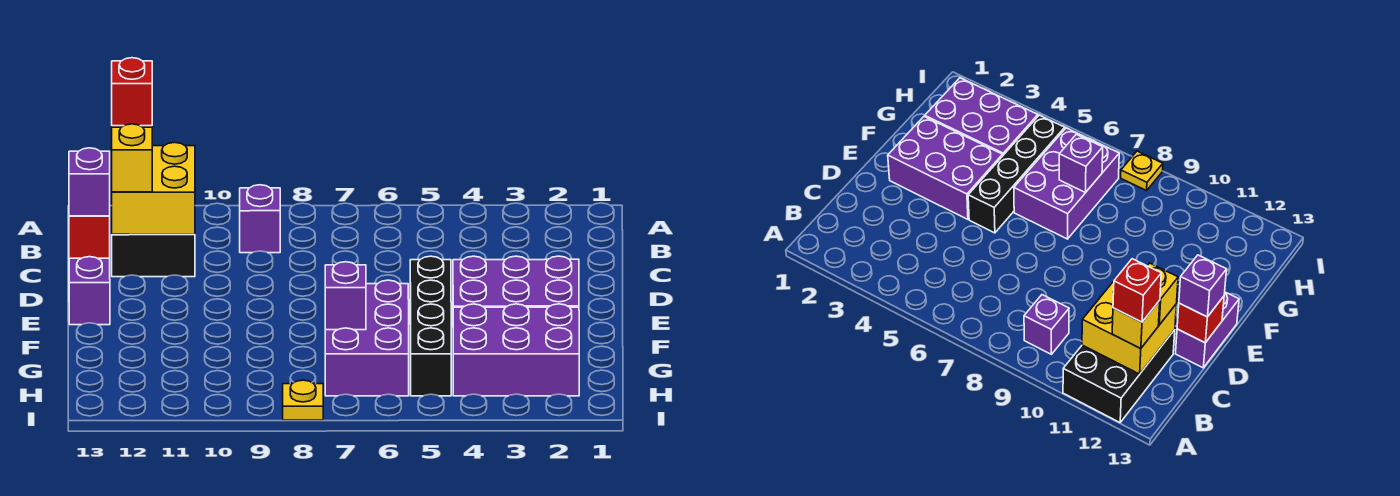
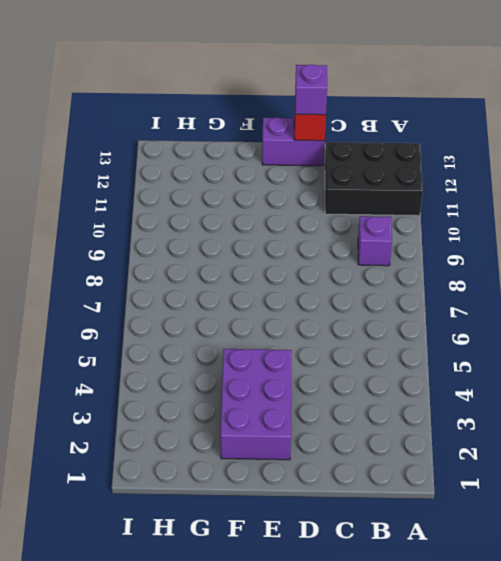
none -> black 1x4 brick [410,256,451,396]
none -> purple 2x3 brick [325,280,409,396]
none -> purple 2x3 brick [453,304,579,396]

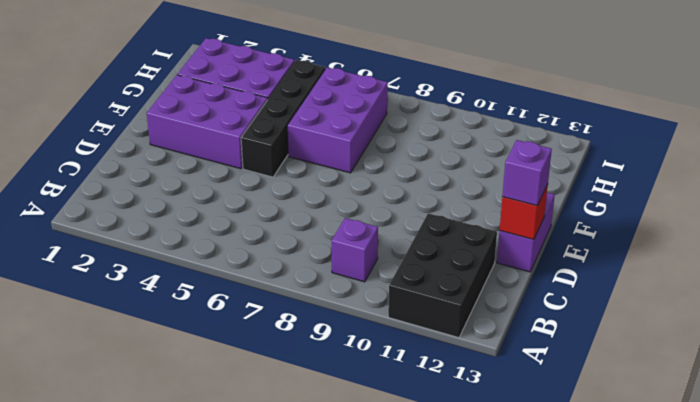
none -> yellow 1x1 plate [283,380,323,420]
none -> yellow 2x2 brick [112,142,195,234]
none -> purple 1x1 brick [325,262,366,330]

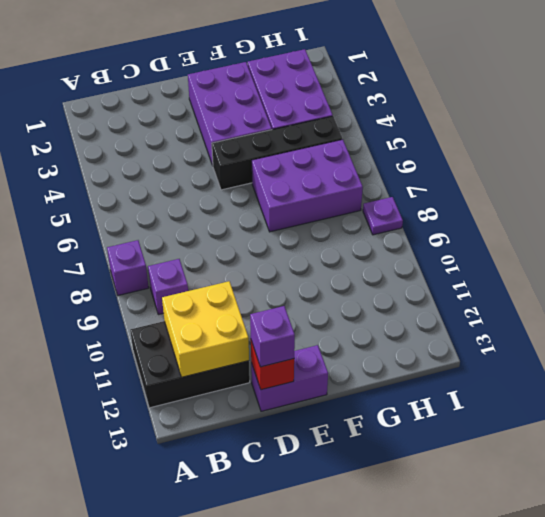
purple 1x1 brick [107,240,149,295] -> purple 1x1 brick moved to [325,262,366,330]
purple 1x1 plate [363,197,403,235] -> yellow 1x1 plate [283,380,323,420]
none -> yellow 1x1 brick [1112,301,1160,349]
none -> yellow 1x1 brick [112,124,152,192]
none -> red 1x1 brick [112,58,152,126]

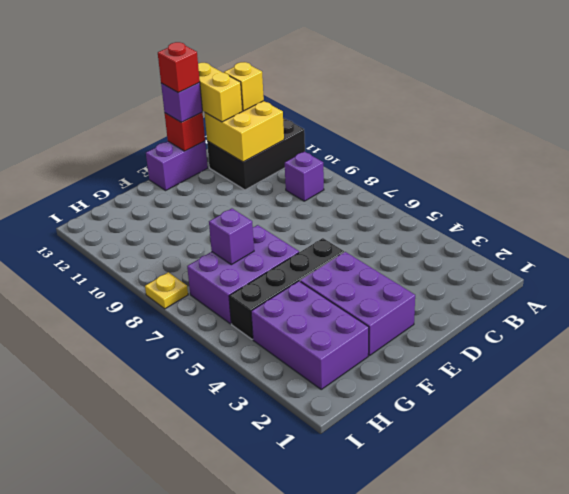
yellow 1x2 brick [198,63,243,122] -> yellow 1x1 brick [112,124,152,192]
red 1x1 brick [158,42,200,93] -> red 1x1 brick moved to [112,58,152,126]

